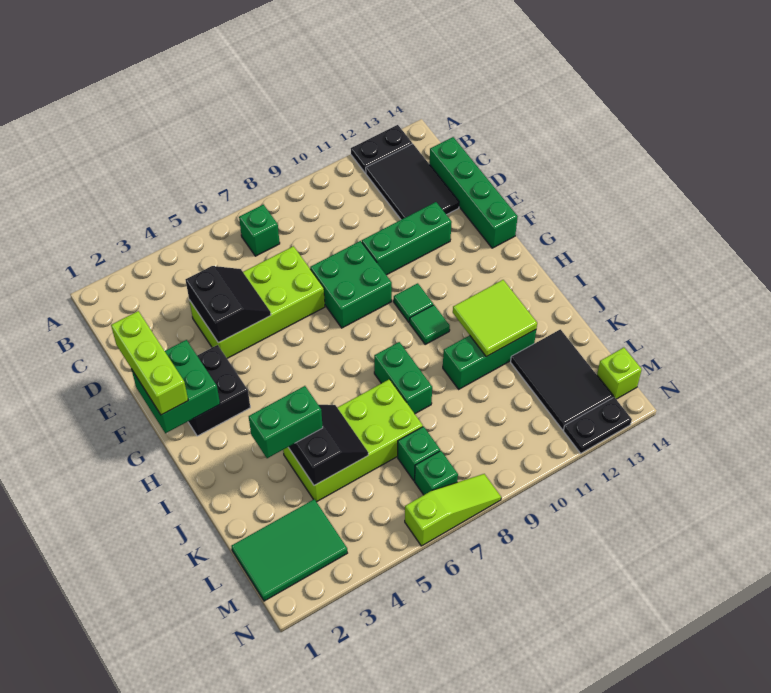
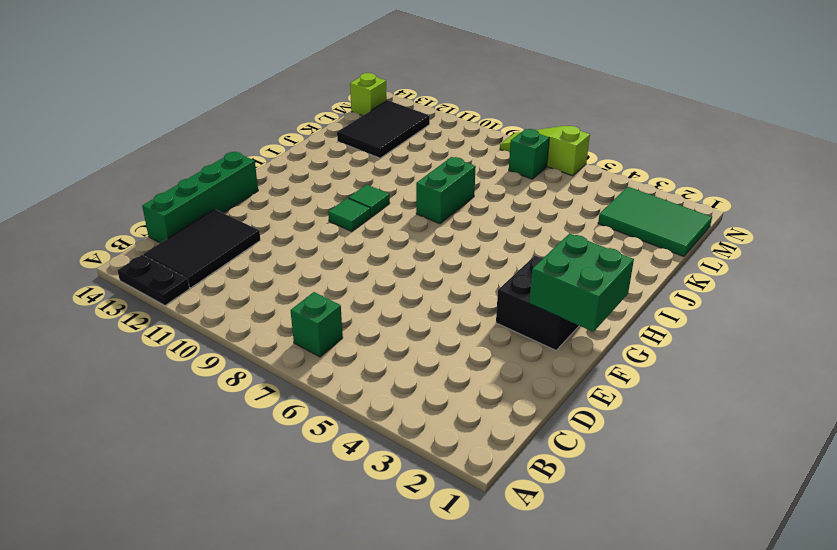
none -> lime 2x4 brick [189,246,325,358]
none -> green 2x2 brick [310,241,392,328]
none -> green 1x3 brick [362,202,452,275]

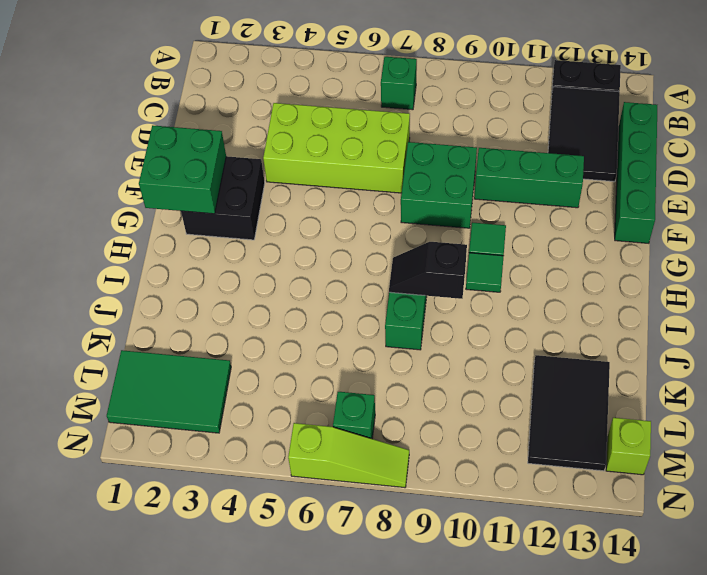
black 1x2 slope [389,242,467,299] -> none
none -> lime 2x4 brick [283,379,423,502]
none -> green 1x3 brick [443,330,536,389]
none -> green 1x1 brick [398,427,440,481]

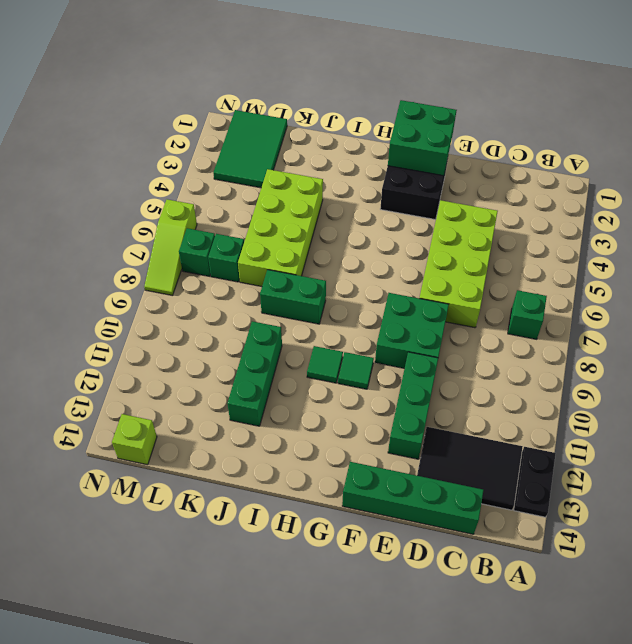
none -> black 2x3 tile [511,329,613,430]
none -> black 1x2 plate [564,397,632,453]
none -> black 2x2 slope [185,266,271,343]

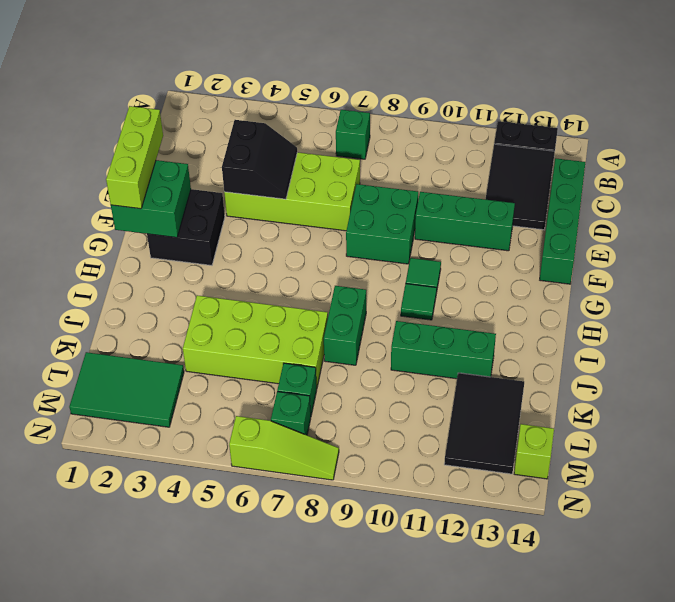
none -> black 1x2 plate [564,397,632,453]
none -> lime 2x2 tile [453,280,537,357]
none -> black 2x2 slope [288,405,368,485]

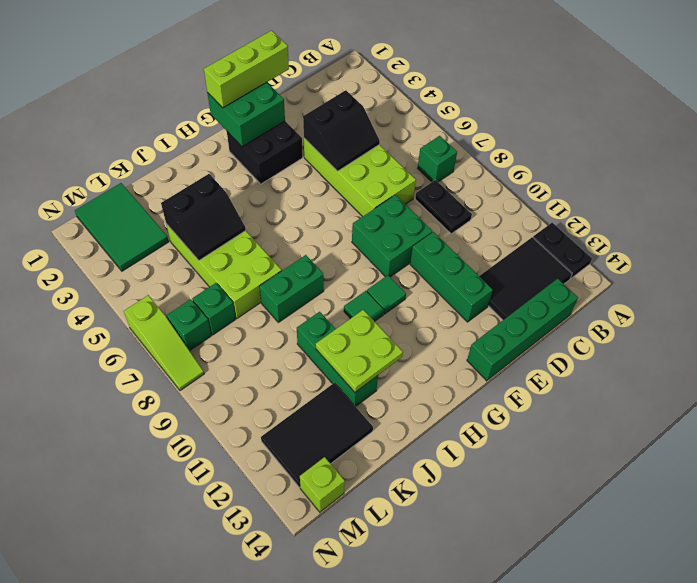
black 1x2 plate [415,180,472,234] -> black 1x2 plate moved to [564,397,632,453]
lime 2x2 plate [316,310,403,392] -> lime 2x2 tile [453,280,537,357]
none -> green 1x2 brick [249,386,323,458]

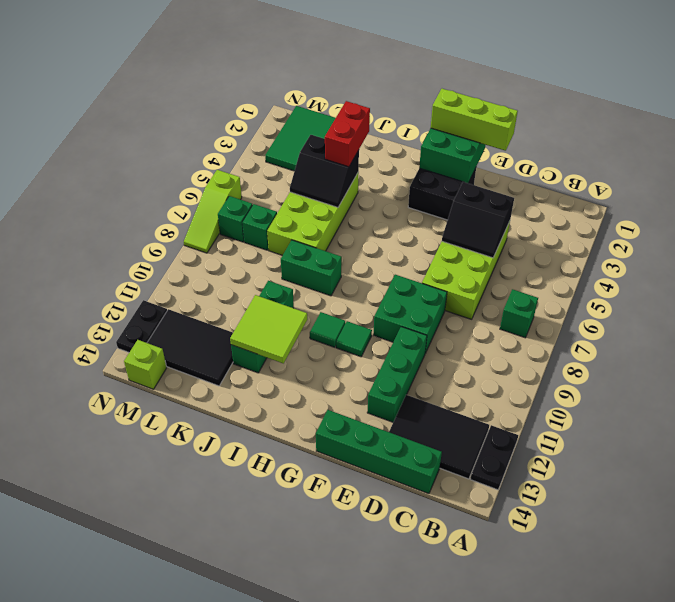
red 1x2 brick [325,101,370,167] -> green 1x2 brick [249,386,323,458]

